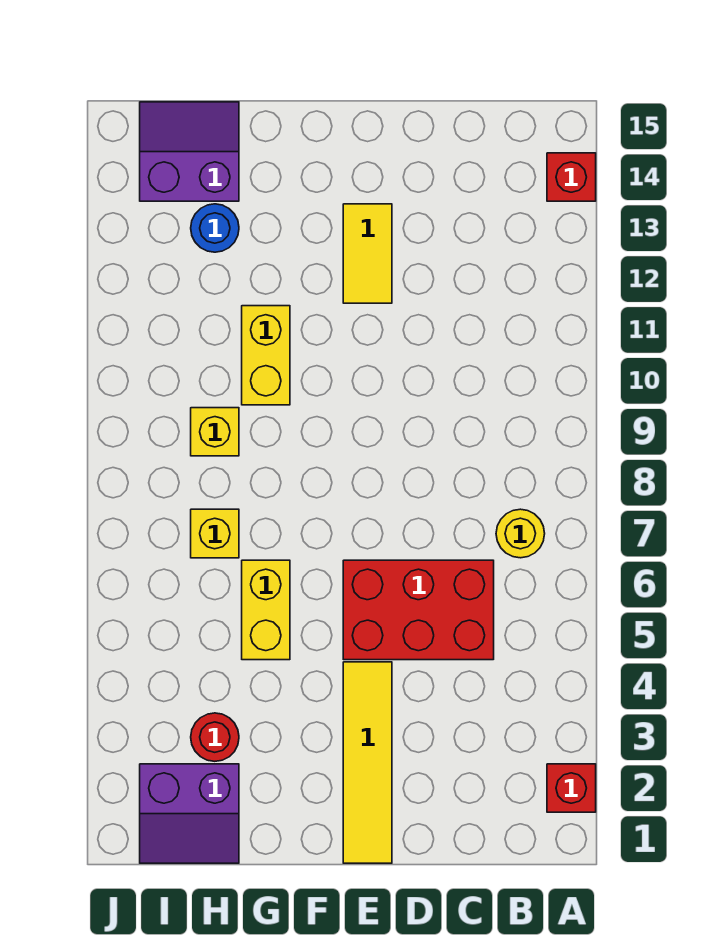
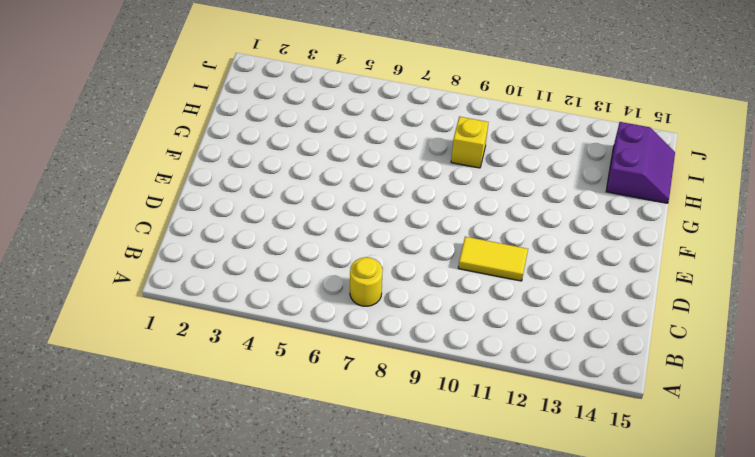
yellow 1x2 tile [458,237,528,281] -> yellow 1x2 tile moved to [343,204,392,303]
none -> red 1x1 brick [547,764,596,812]
none -> red 1x1 brick [547,153,596,201]
none -> red 2x3 brick [343,560,494,660]

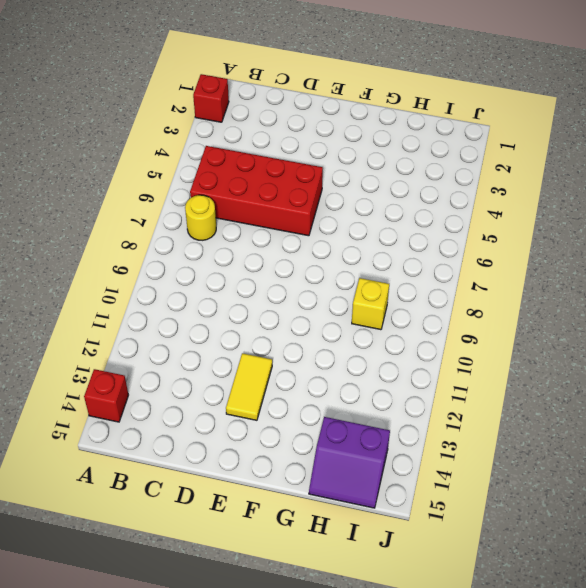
red 2x4 brick [190,146,323,236] -> red 2x3 brick [343,560,494,660]
none -> yellow 1x4 tile [343,662,392,863]
none -> yellow 1x2 brick [242,560,290,660]
none -> yellow 1x2 brick [242,306,290,405]

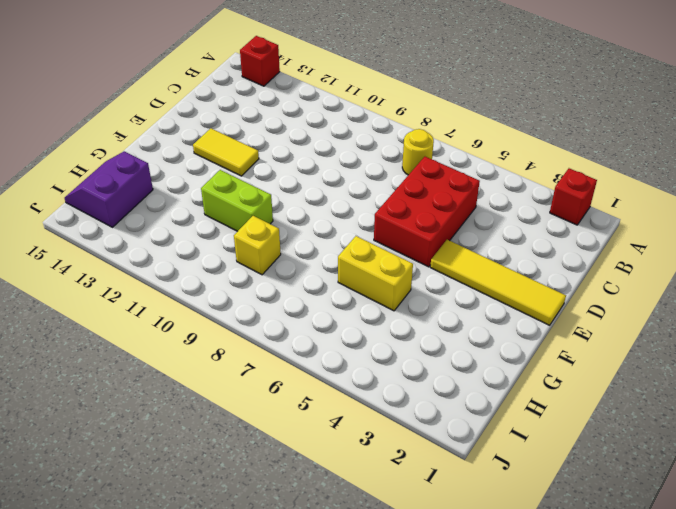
lime 1x2 brick [201,170,273,231] -> yellow 1x2 brick [242,306,290,405]
none -> purple 2x2 slope [140,764,239,863]
none -> red 1x1 round brick [191,713,239,761]
none -> yellow 1x1 brick [191,509,239,558]

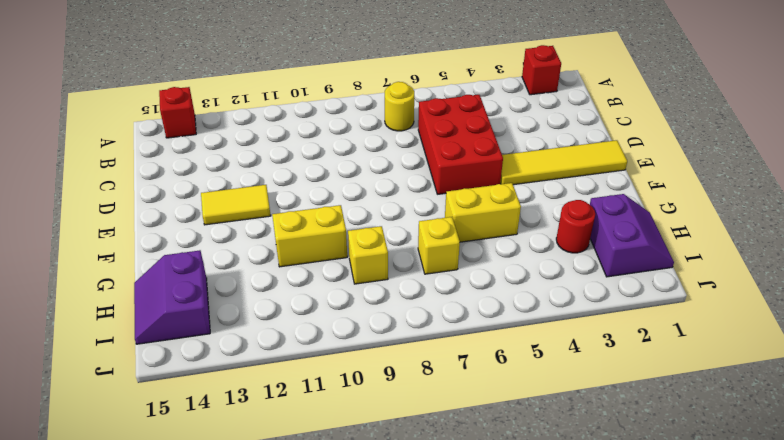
none -> blue 1x1 round brick [191,204,239,252]

